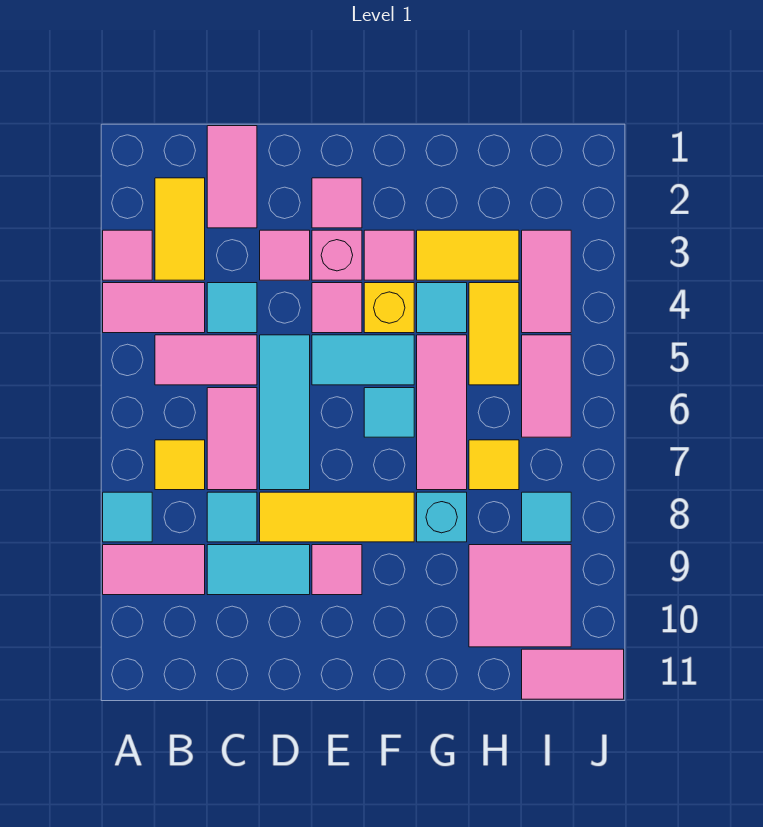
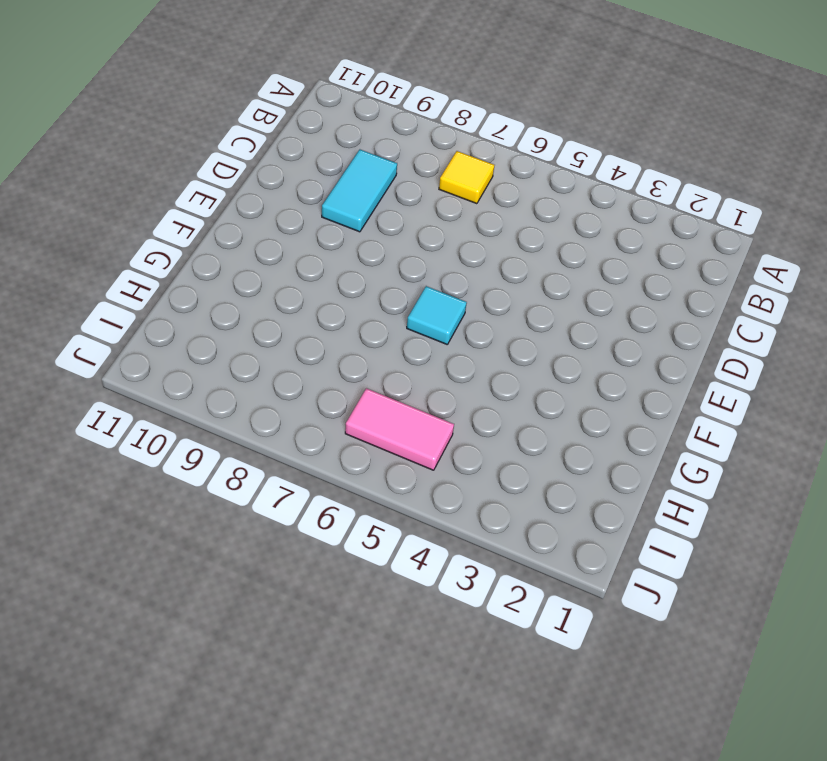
none -> pink 1x1 tile [103,230,152,280]
none -> pink 1x2 tile [103,283,205,333]
none -> cyan 1x1 tile [103,492,152,542]
none -> pink 1x2 tile [103,545,205,595]

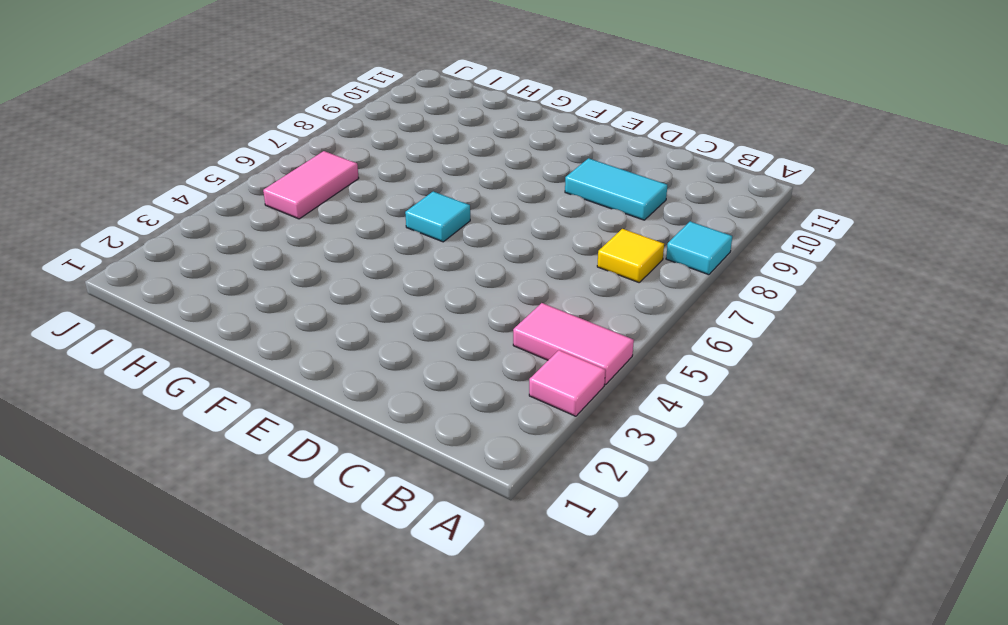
none -> pink 1x2 tile [103,545,205,595]
none -> yellow 1x2 tile [155,178,205,280]
none -> pink 1x2 tile [155,335,257,385]
none -> pink 1x2 tile [207,126,257,228]

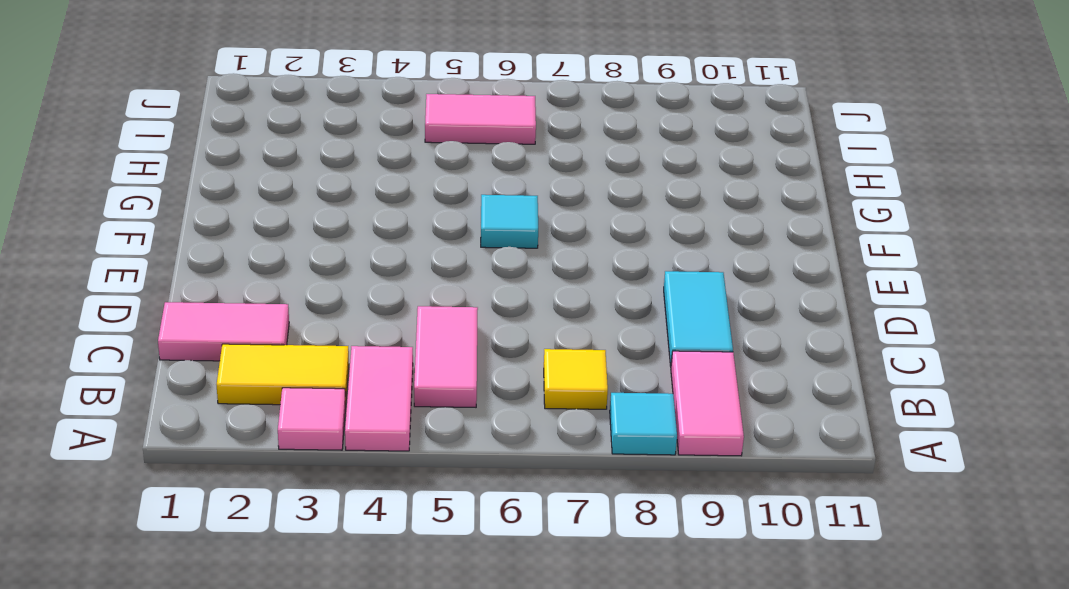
none -> cyan 1x1 tile [207,283,257,333]
none -> pink 1x2 tile [207,388,257,490]
none -> cyan 1x1 tile [207,492,257,542]
none -> pink 1x1 tile [260,230,310,280]

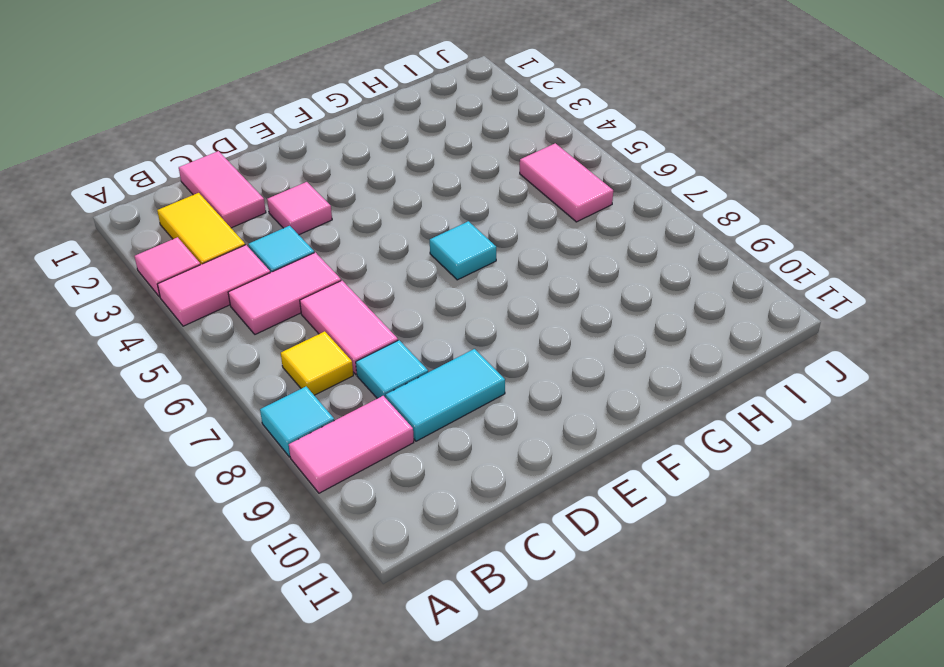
none -> cyan 1x3 tile [260,335,310,490]
none -> yellow 1x3 tile [260,492,414,542]
none -> pink 1x1 tile [312,178,362,228]
none -> pink 1x1 brick [312,230,362,280]

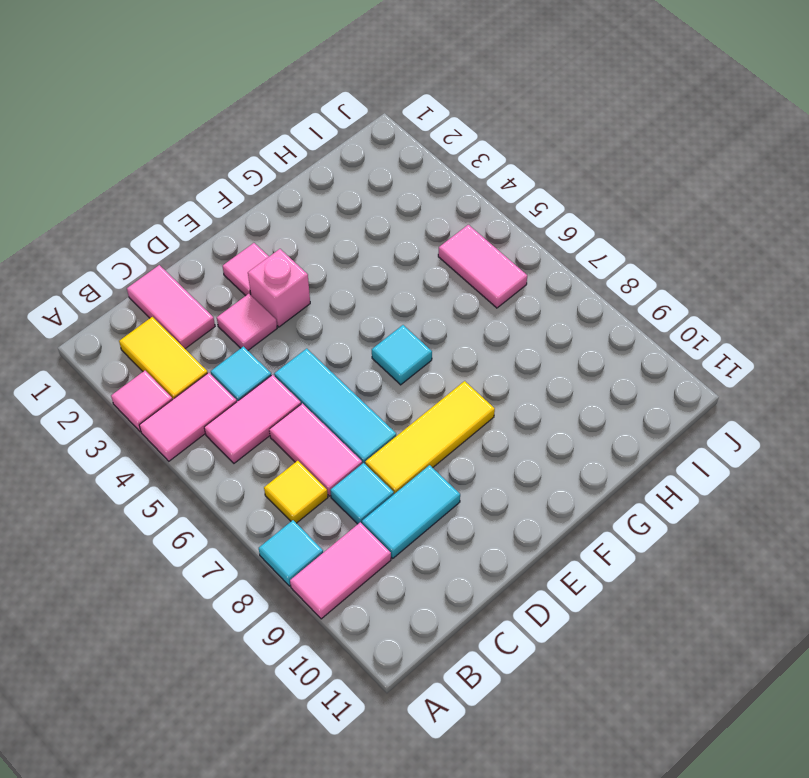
none -> pink 1x1 tile [312,283,362,333]
none -> cyan 1x2 tile [312,335,414,385]
none -> pink 1x1 tile [312,545,362,595]
none -> pink 1x1 tile [364,230,414,280]

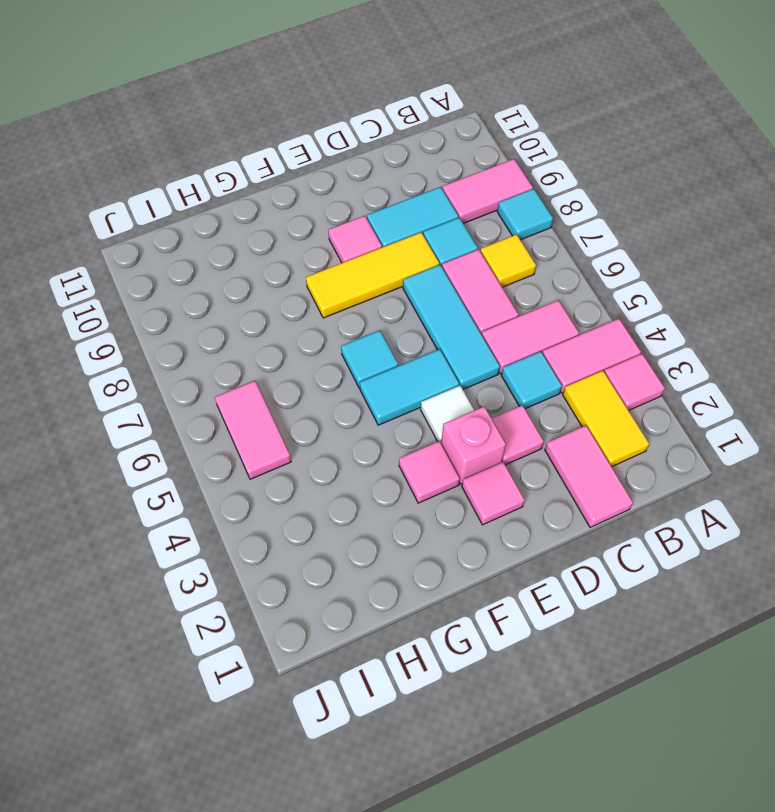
white 1x1 tile [421,386,474,443] -> pink 1x1 tile [312,283,362,333]
none -> yellow 1x1 brick [364,283,414,333]
none -> yellow 1x2 tile [417,230,519,280]
none -> cyan 1x1 tile [417,283,467,333]
none -> pink 1x3 tile [417,335,467,490]

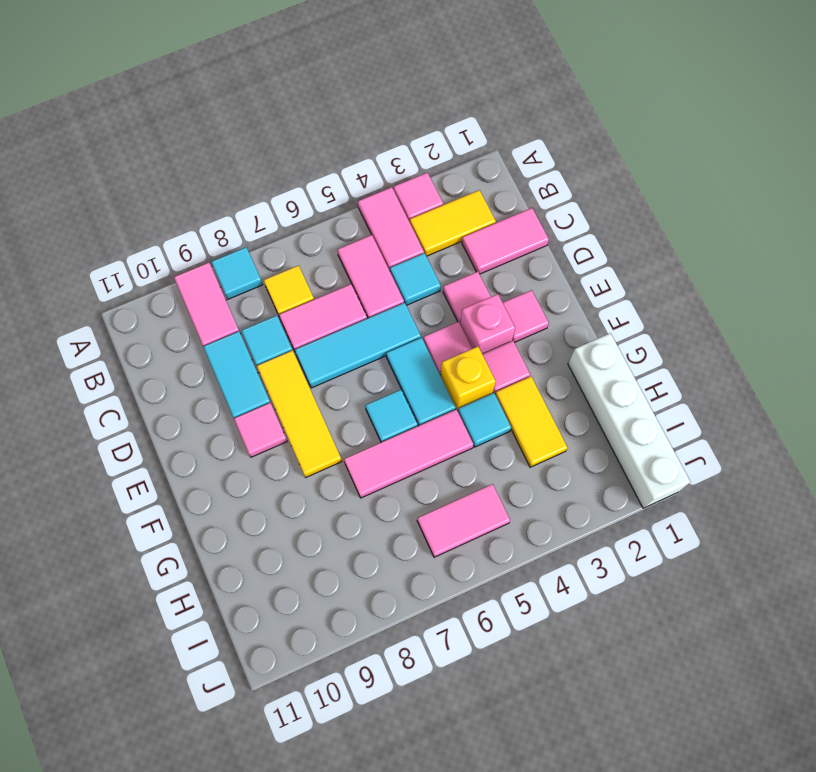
white 1x4 brick [568,333,690,508] -> none
none -> cyan 1x1 brick [417,492,467,542]
none -> yellow 1x2 tile [469,283,519,385]
none -> yellow 1x1 tile [469,440,519,490]
none -> pink 2x2 tile [469,545,571,647]

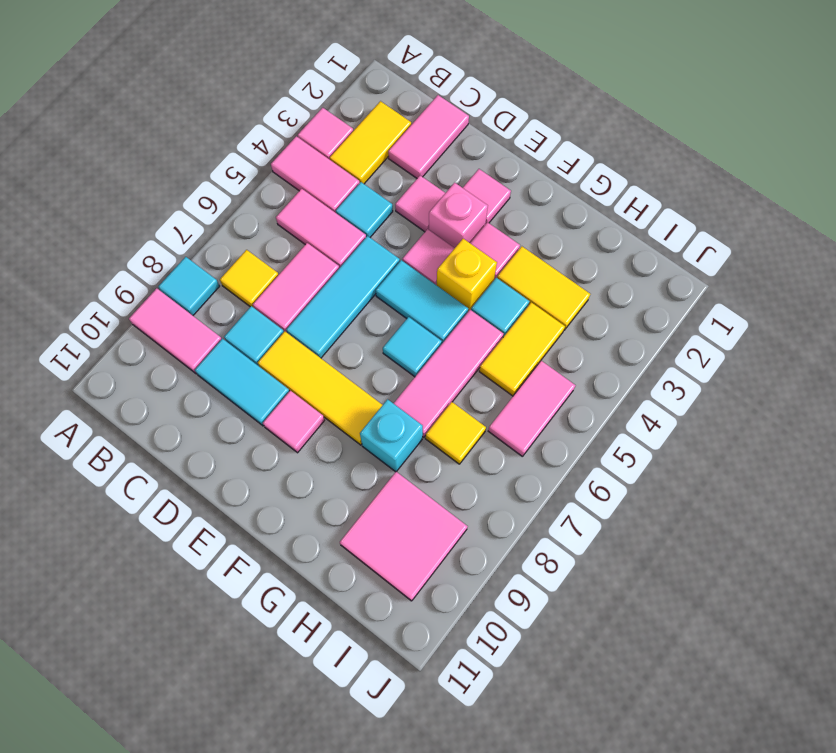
none -> pink 1x2 tile [522,230,571,333]
none -> cyan 1x1 tile [522,492,571,542]
none -> pink 1x2 tile [522,649,624,699]

